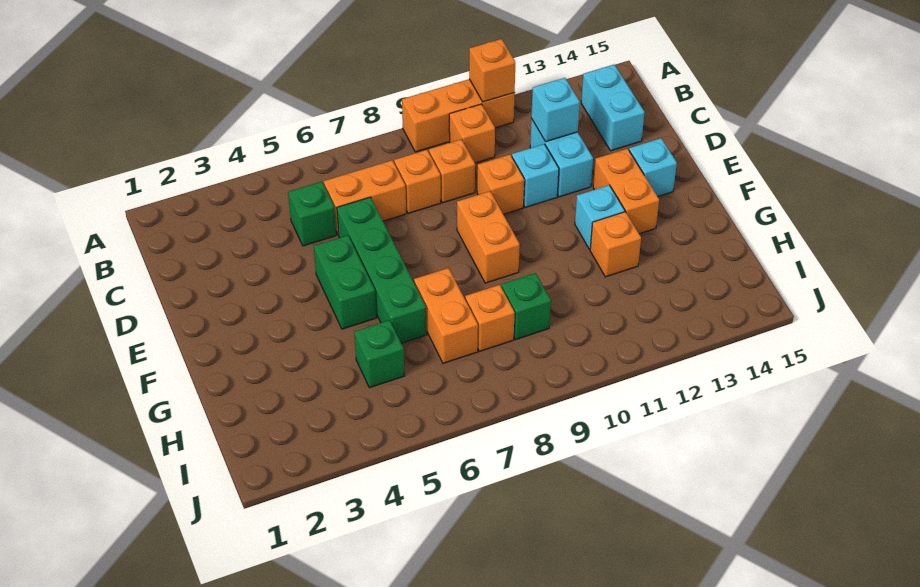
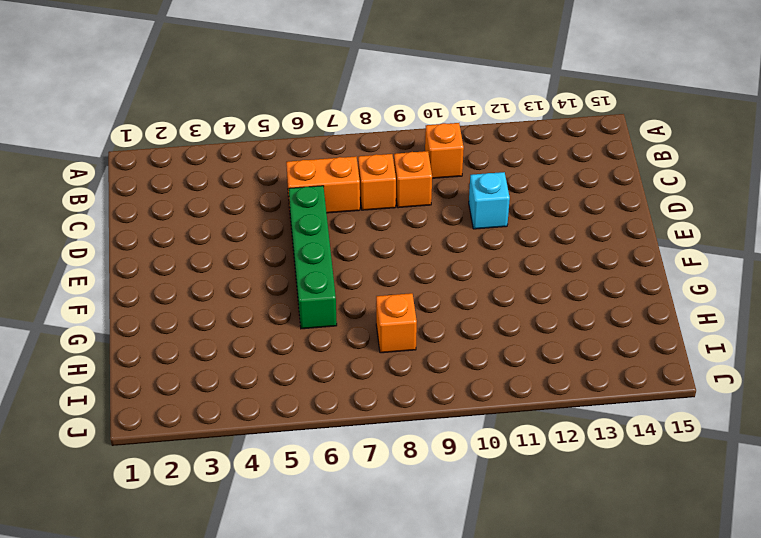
none -> orange 1x3 brick [402,79,515,152]
none -> cyan 1x2 brick [581,65,645,151]
none -> green 1x1 brick [288,182,336,246]

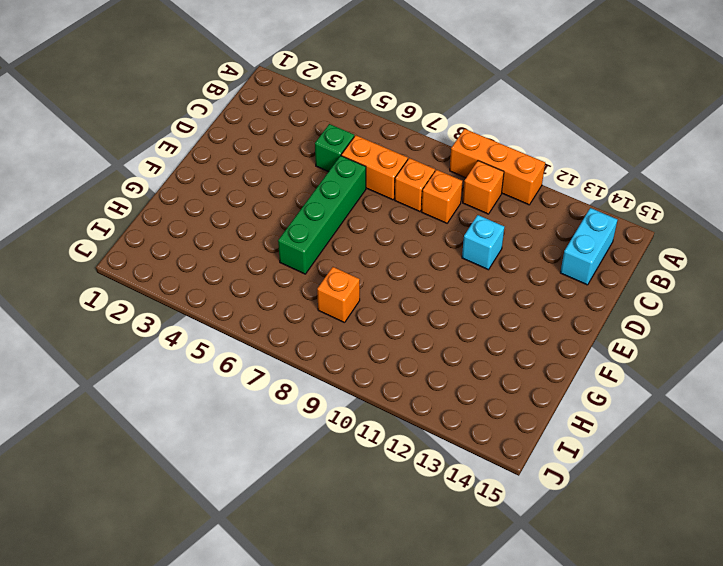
none -> cyan 1x2 brick [530,119,593,197]
none -> orange 1x1 brick [477,155,524,214]
none -> green 1x2 brick [314,235,376,329]

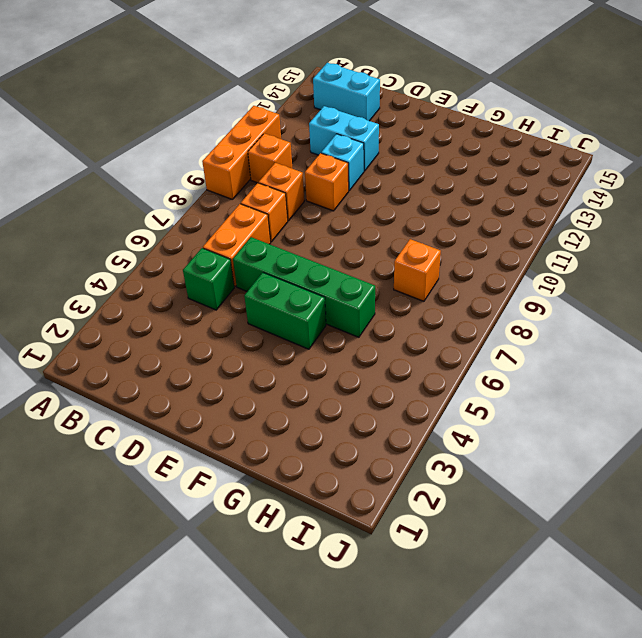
none -> orange 1x2 brick [457,191,520,283]
none -> orange 1x2 brick [593,149,659,234]
none -> cyan 1x1 brick [629,138,677,196]

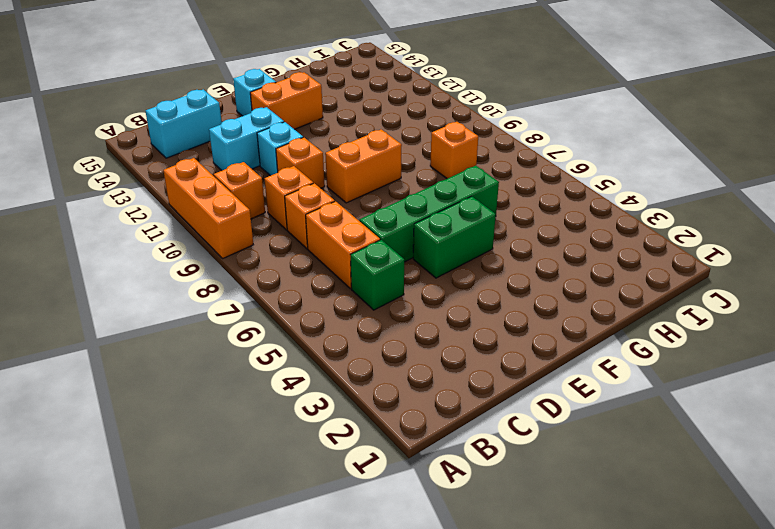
none -> cyan 1x1 brick [575,185,625,249]
none -> orange 1x2 brick [414,268,478,363]
none -> orange 1x1 brick [590,212,641,277]

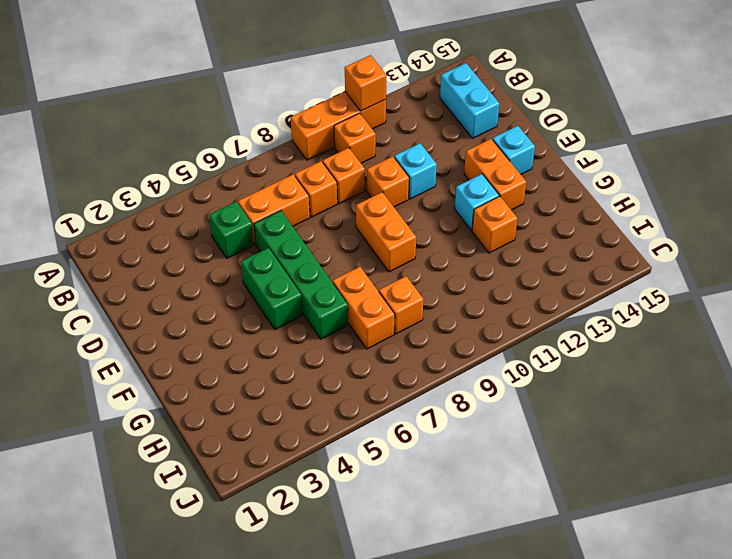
none -> cyan 1x2 brick [530,119,593,197]
none -> green 1x1 brick [354,320,404,388]
none -> green 1x1 brick [501,273,551,340]

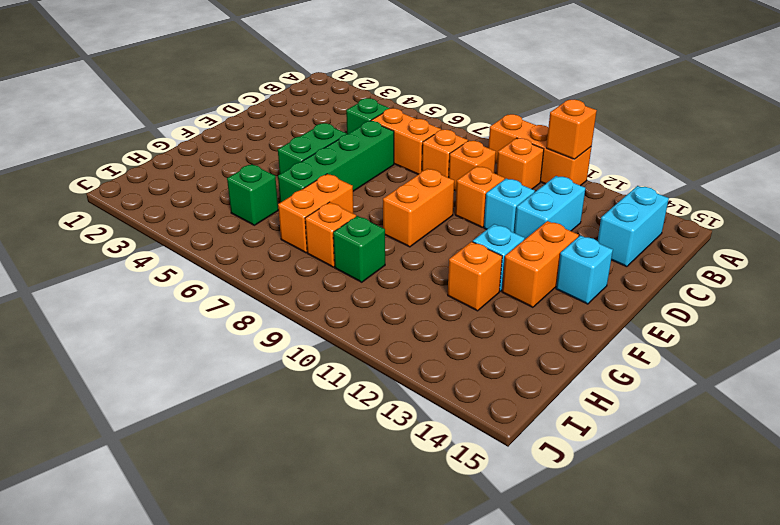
none -> cyan 1x1 brick [531,78,580,142]

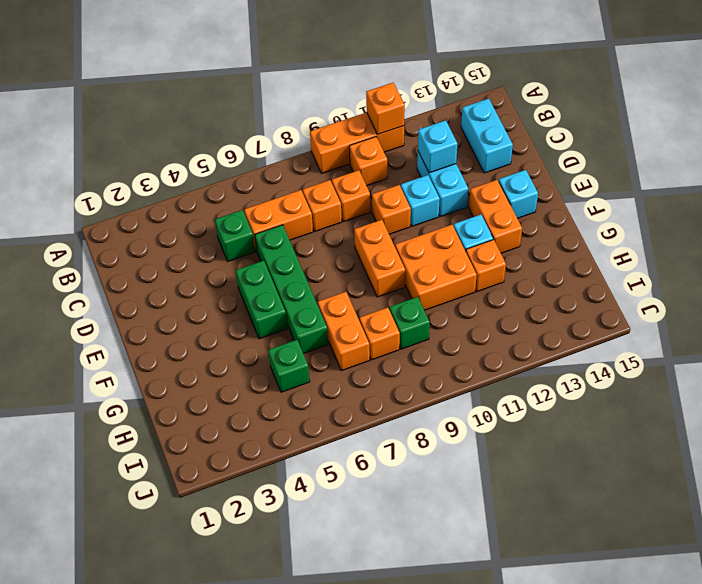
orange 2x2 brick [395,225,477,310] -> none

